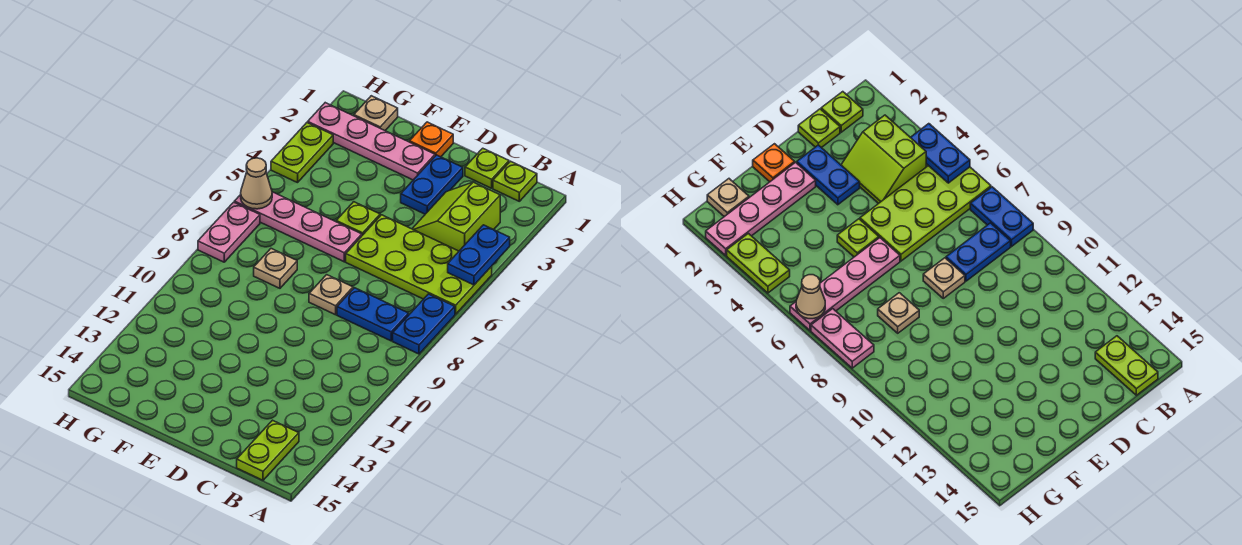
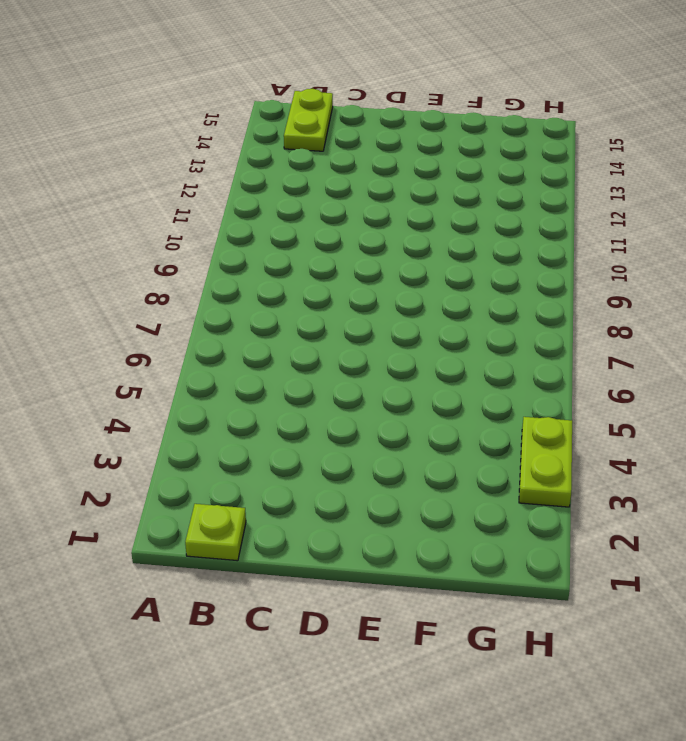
none -> lime 2x4 plate [346,215,492,314]
none -> blue 1x2 plate [393,294,455,354]
none -> lime 2x2 slope [412,182,500,251]

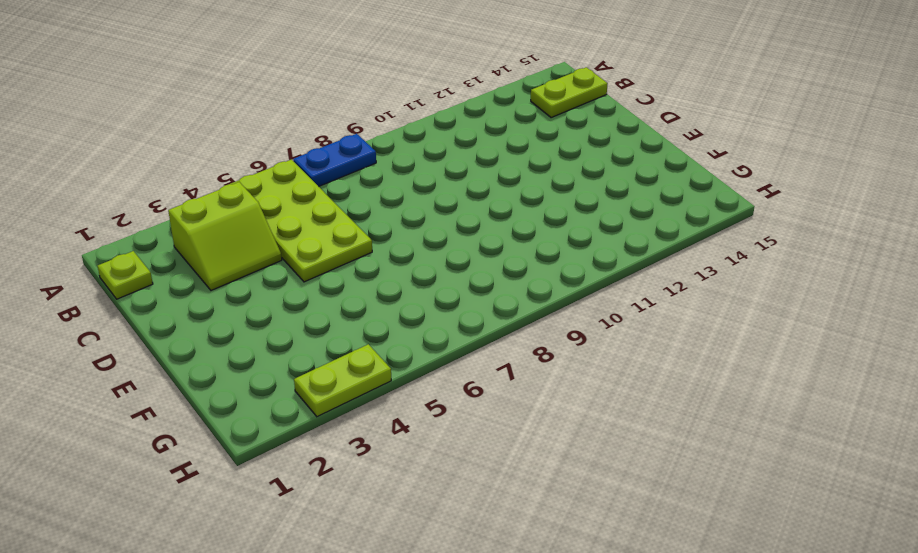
none -> blue 1x2 plate [337,288,409,341]
none -> lime 1x1 plate [465,148,509,188]
none -> blue 1x2 plate [401,155,463,214]

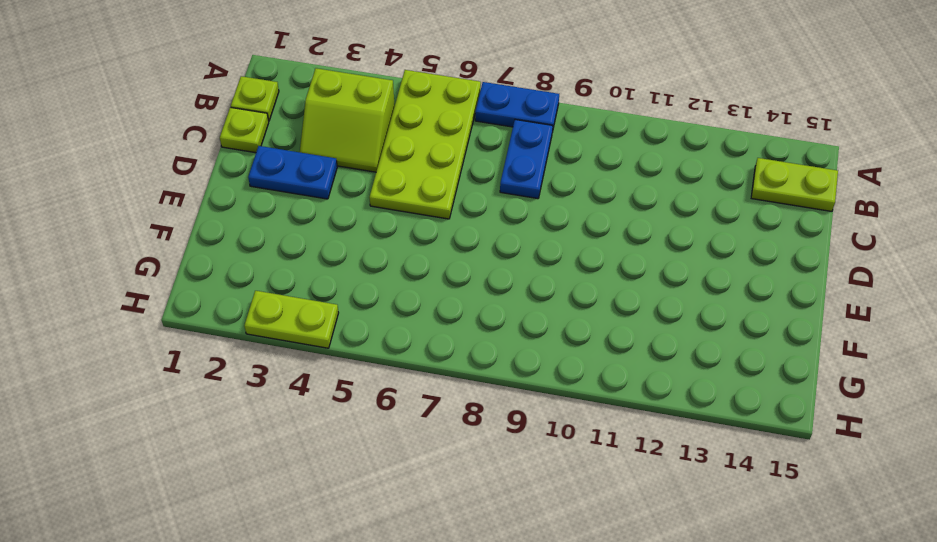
none -> tan 1x1 plate [309,275,353,315]
none -> orange 1x1 plate [409,122,453,157]
none -> pink 1x4 plate [308,103,435,180]

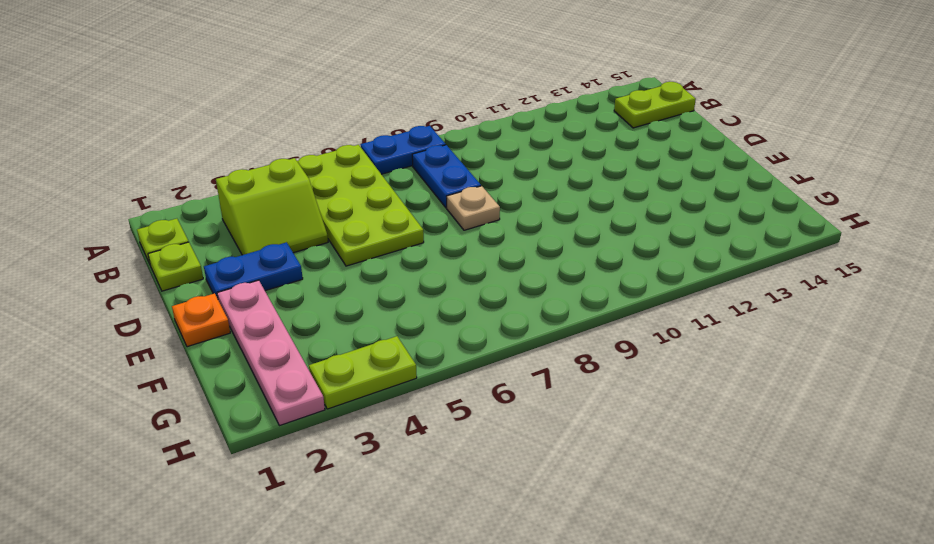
none -> lime 1x1 plate [336,202,380,235]
none -> pink 1x4 plate [234,192,362,262]
none -> tan 1x1 plate [254,249,297,288]

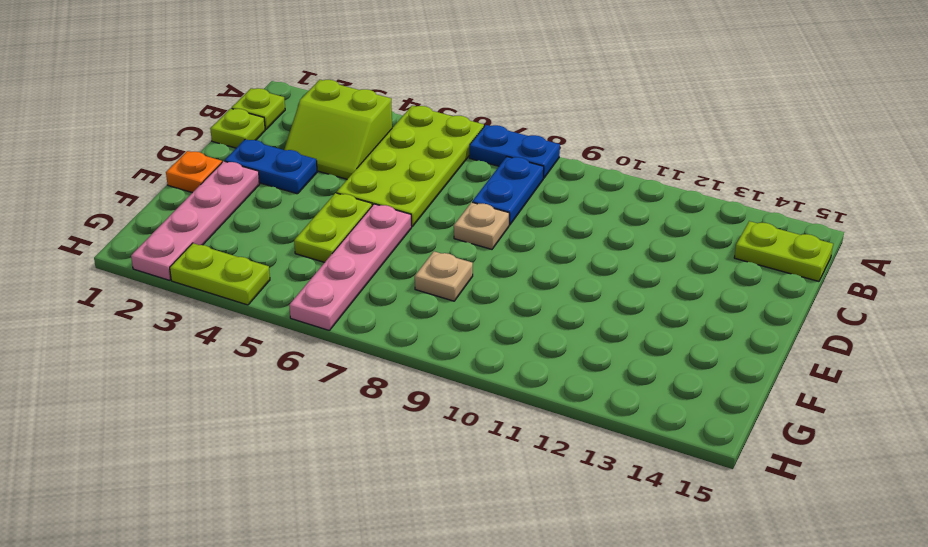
lime 1x2 plate [294,193,372,262] -> lime 1x1 plate [336,202,380,235]
none -> tan 1x1 plate [354,96,398,131]
none -> pink 1x2 plate [198,202,260,262]
none -> blue 1x2 plate [448,225,510,285]

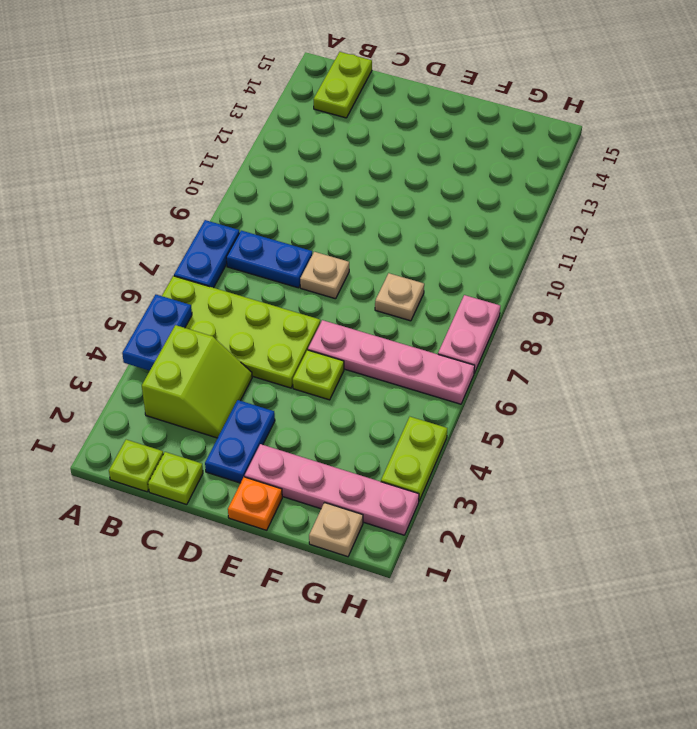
none -> tan 1x1 cone [241,158,272,209]

